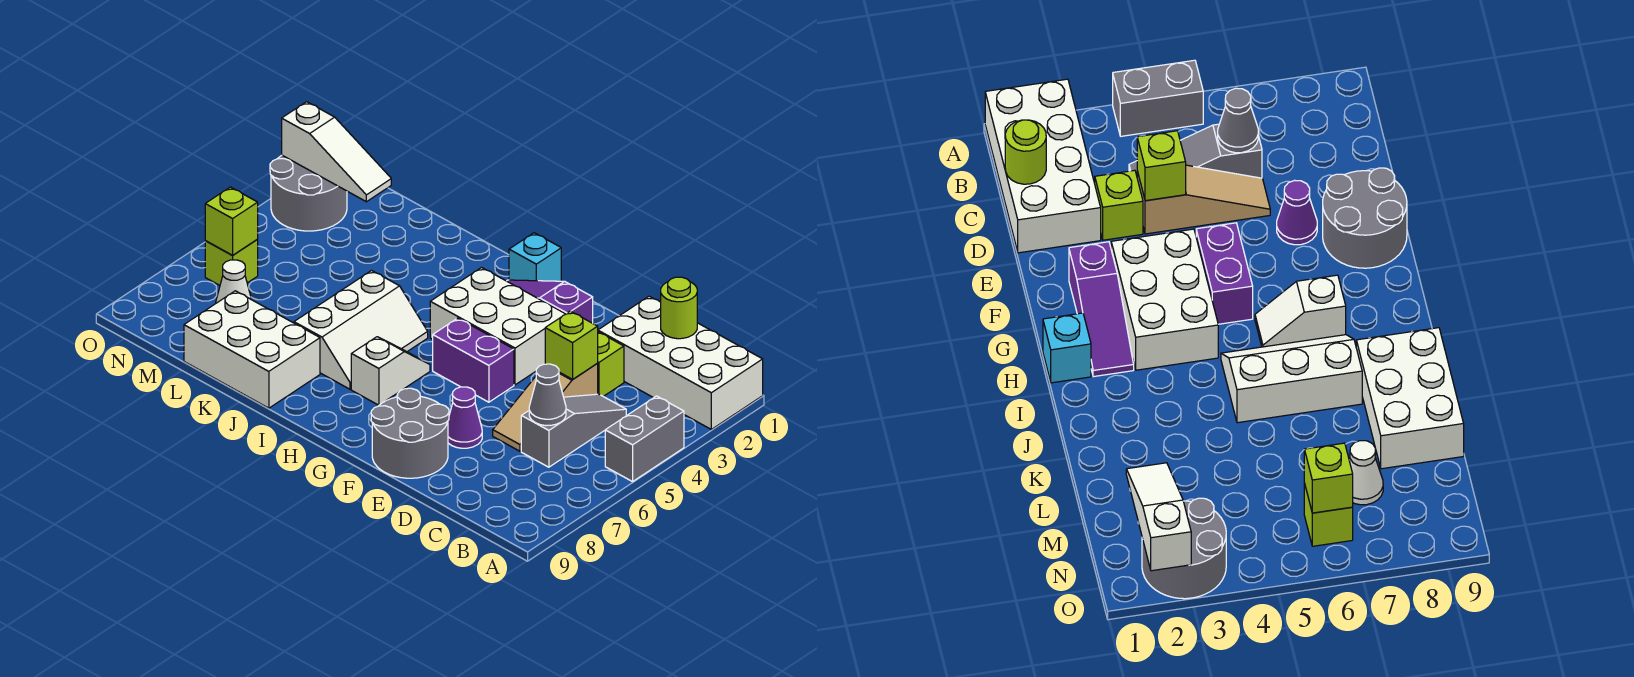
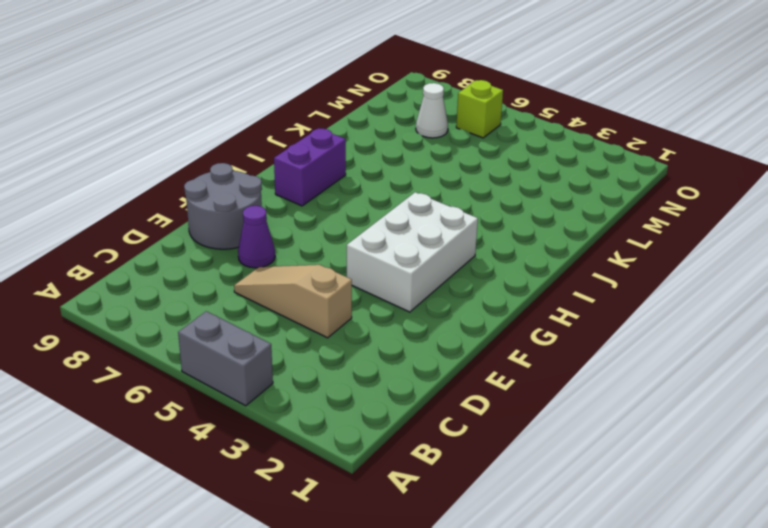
purple 1x2 brick [274,128,346,206] -> purple 1x2 brick moved to [433,318,514,402]
none -> white 2x4 brick [598,296,763,429]
none -> grey 1x3 slope [521,394,626,467]
none -> lime 1x1 brick [597,332,624,396]

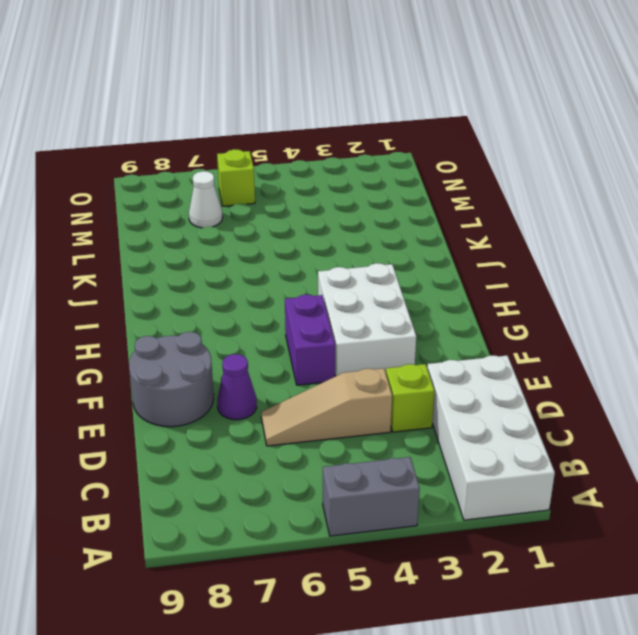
none -> grey 1x3 slope [521,394,626,467]
none -> purple 1x3 slope [507,280,593,323]
none -> cyan 1x1 brick [509,233,561,281]

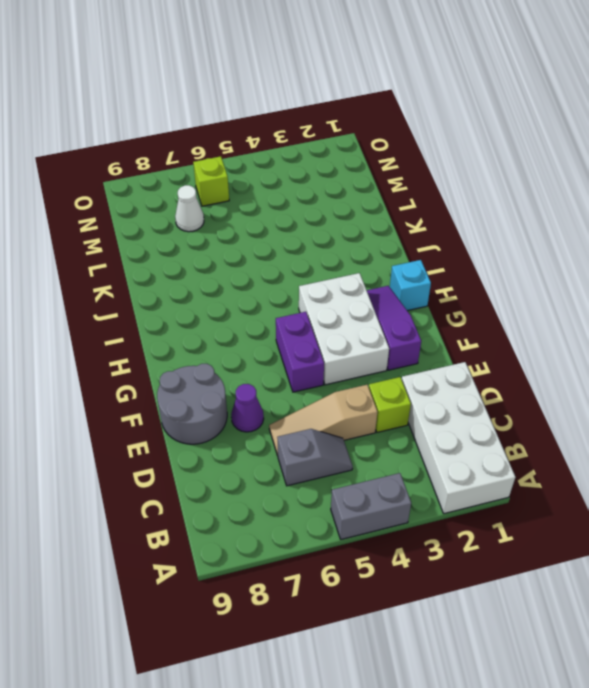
grey 1x2 slope [277,429,353,486] -> grey 1x3 slope [521,394,626,467]
none -> white 1x2 slope [351,337,430,405]
none -> white 2x3 slope [294,271,428,389]
none -> white 2x3 brick [184,291,320,408]

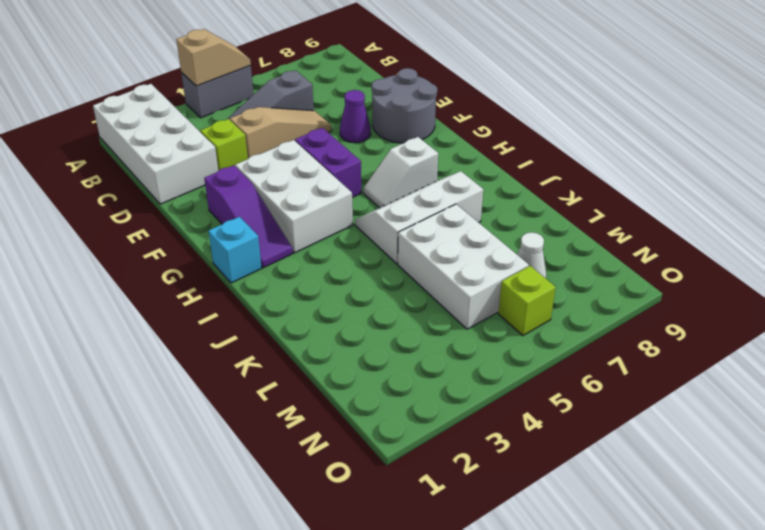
tan 1x2 slope [176,29,251,86] -> none
white 2x3 brick [398,204,529,329] -> white 2x3 brick moved to [184,291,320,408]
none -> grey 2x2 round brick [270,155,347,231]
none -> lime 1x1 round brick [661,277,697,339]
none -> grey 1x1 cone [529,364,566,426]

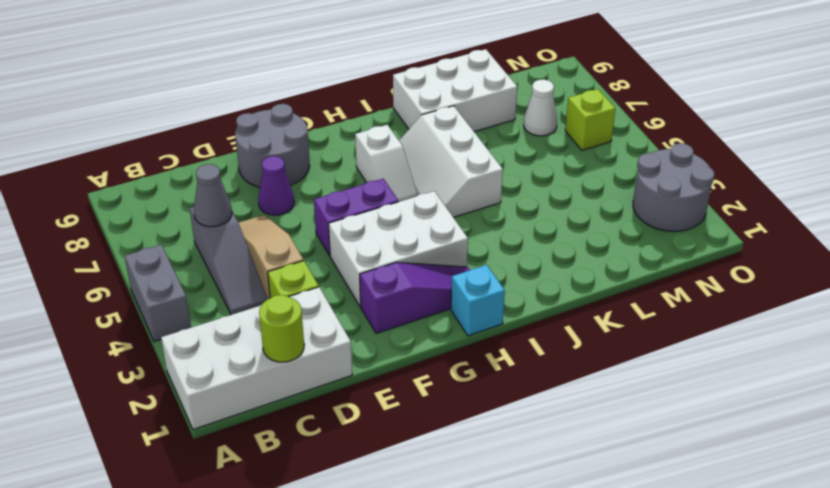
none -> lime 1x1 brick [545,311,598,379]
none -> white 1x3 slope [282,102,391,202]
none -> lime 1x1 brick [205,187,258,255]

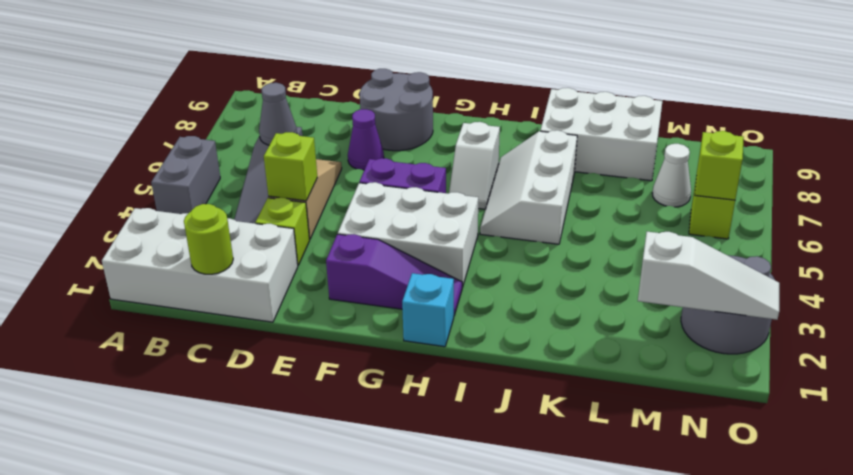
white 1x3 slope [638,232,779,320] -> white 1x3 slope turned to [282,102,391,202]

